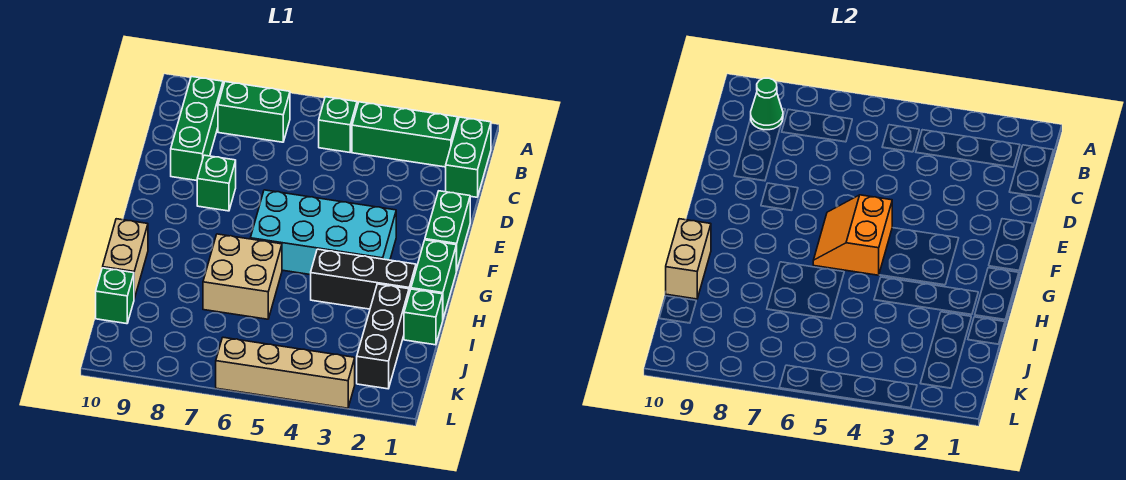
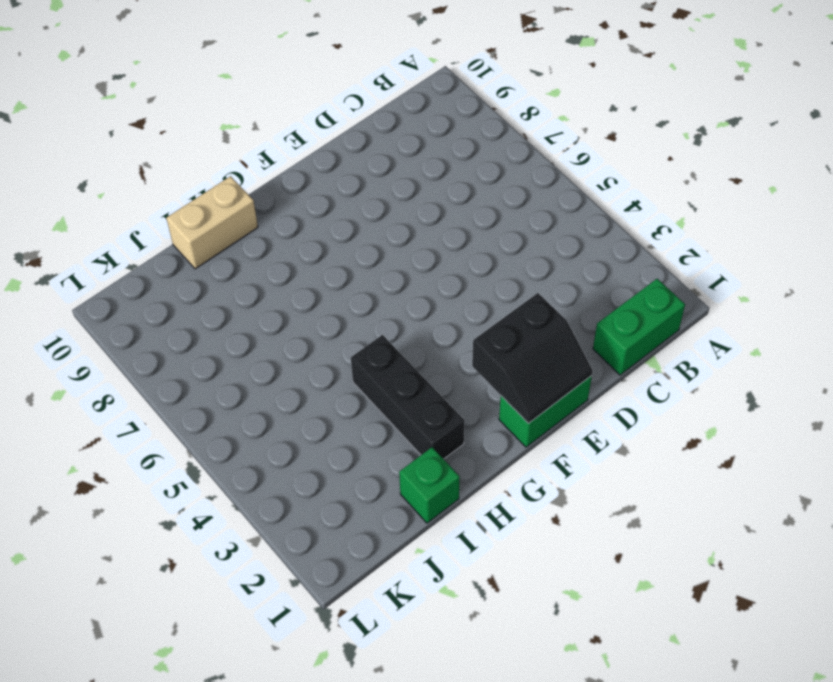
black 2x2 slope [472,293,593,424] -> none
none -> green 1x3 brick [352,102,458,167]
none -> green 1x1 brick [319,97,357,152]
none -> green 1x2 brick [218,82,290,142]

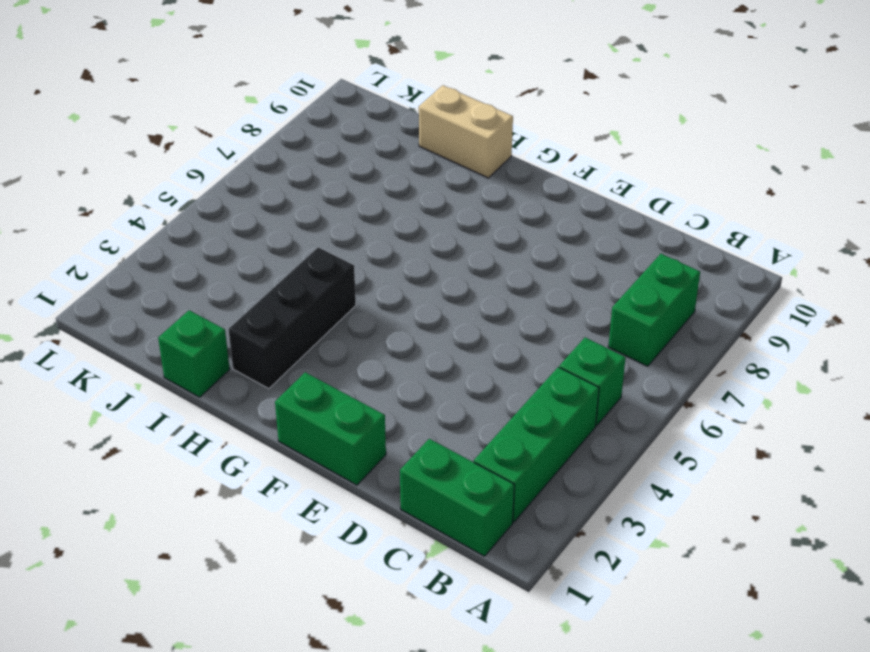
none -> green 1x3 brick [171,76,223,181]
none -> green 1x1 brick [197,155,236,211]
none -> cyan 2x4 brick [250,190,396,275]

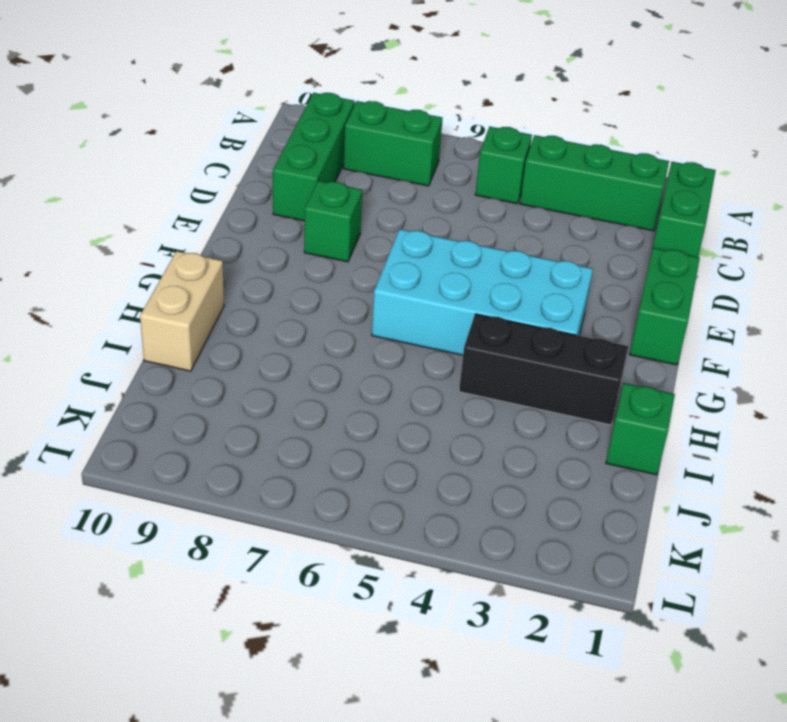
none -> green 1x2 brick [411,240,456,318]
none -> tan 2x2 brick [203,234,282,319]
none -> black 1x3 brick [357,284,409,389]

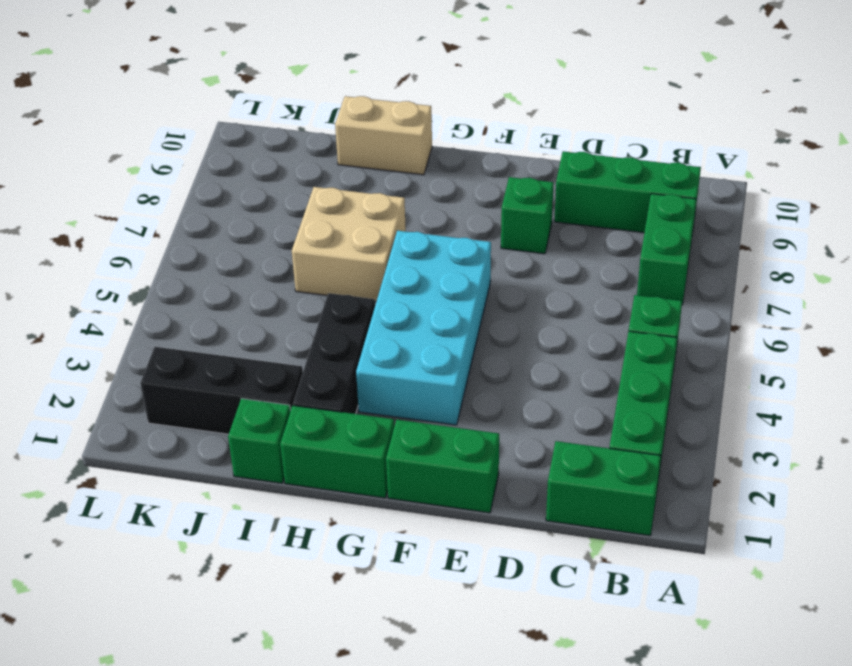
none -> green 1x1 brick [96,268,134,324]
none -> tan 1x4 brick [216,337,355,408]
none -> green 1x1 cone [751,78,783,130]

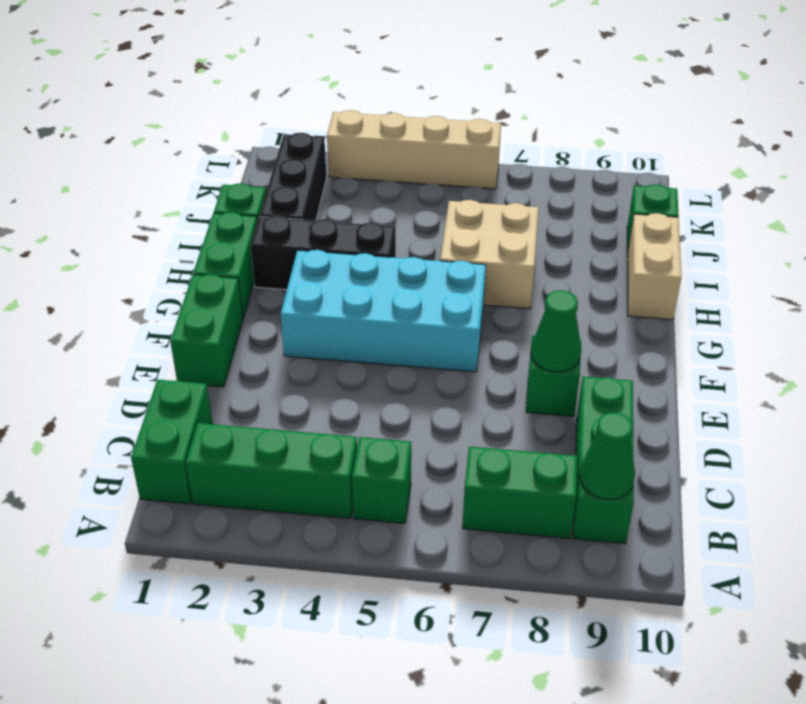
green 1x1 cone [531,290,581,372] -> none
none -> orange 2x2 slope [813,195,892,275]
none -> tan 1x2 brick [666,219,711,299]

